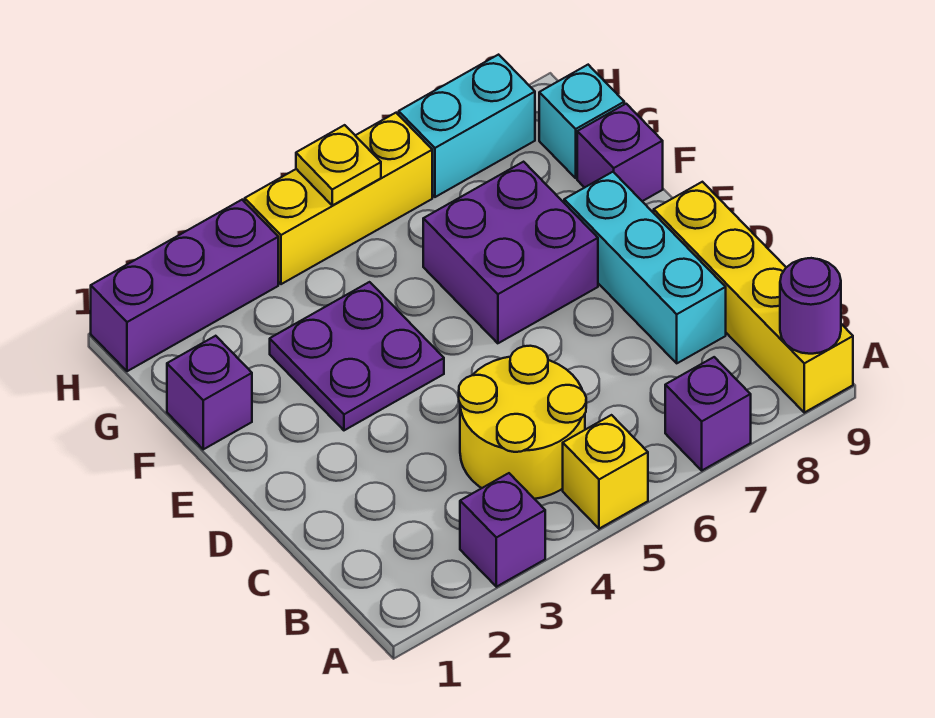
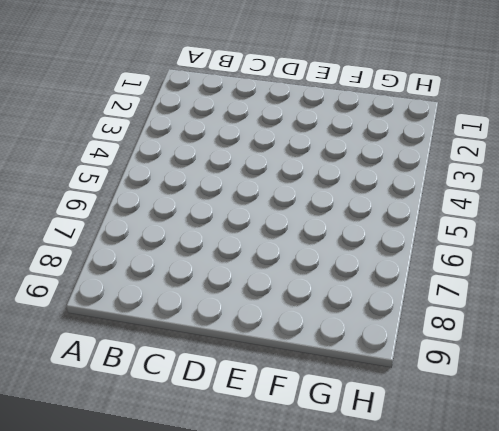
none -> purple 1x1 brick [460,473,545,587]
none -> yellow 1x1 brick [563,415,648,529]
none -> purple 1x1 brick [665,357,751,470]

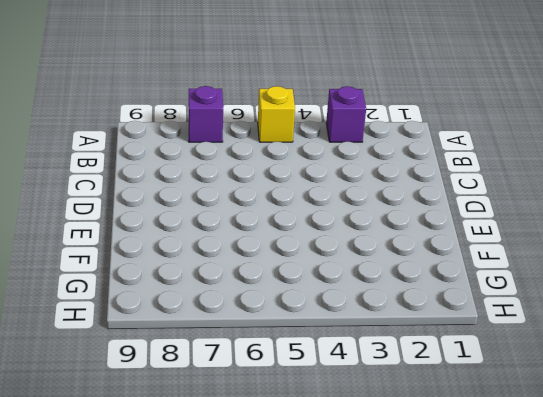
none -> yellow 1x4 brick [654,182,853,413]
none -> yellow 2x2 round brick [459,346,586,499]
none -> cyan 1x3 brick [564,172,726,363]

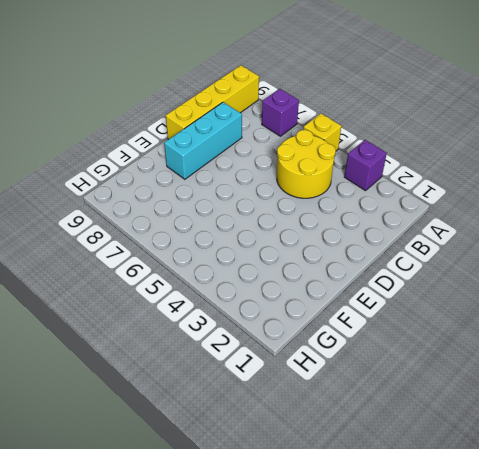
none -> purple 2x2 plate [270,282,444,430]
none -> purple 2x2 brick [423,162,598,343]
none -> purple 1x1 brick [167,336,252,449]

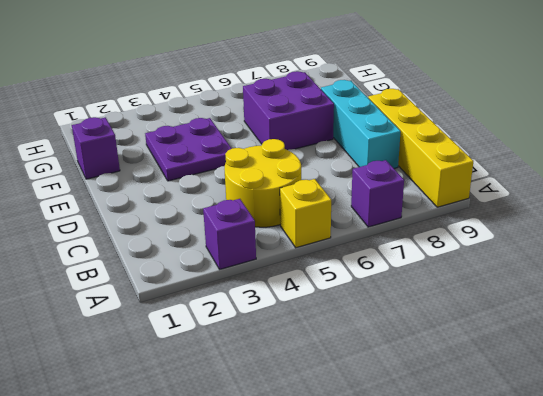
none -> purple 1x1 brick [577,104,663,201]
none -> cyan 1x1 brick [539,65,624,178]
none -> purple 1x3 brick [91,200,278,371]

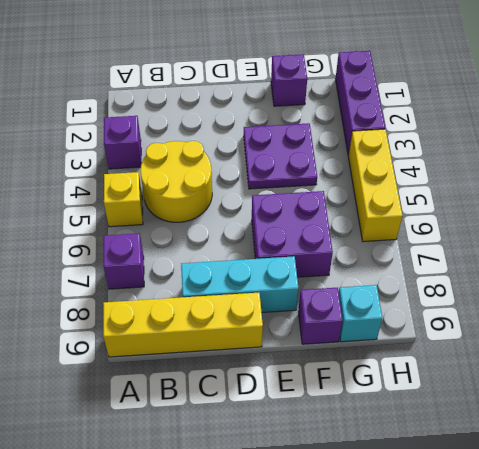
none -> cyan 1x2 brick [399,55,535,197]
none -> purple 1x1 round brick [780,258,841,354]
none -> yellow 1x1 plate [296,125,381,205]

